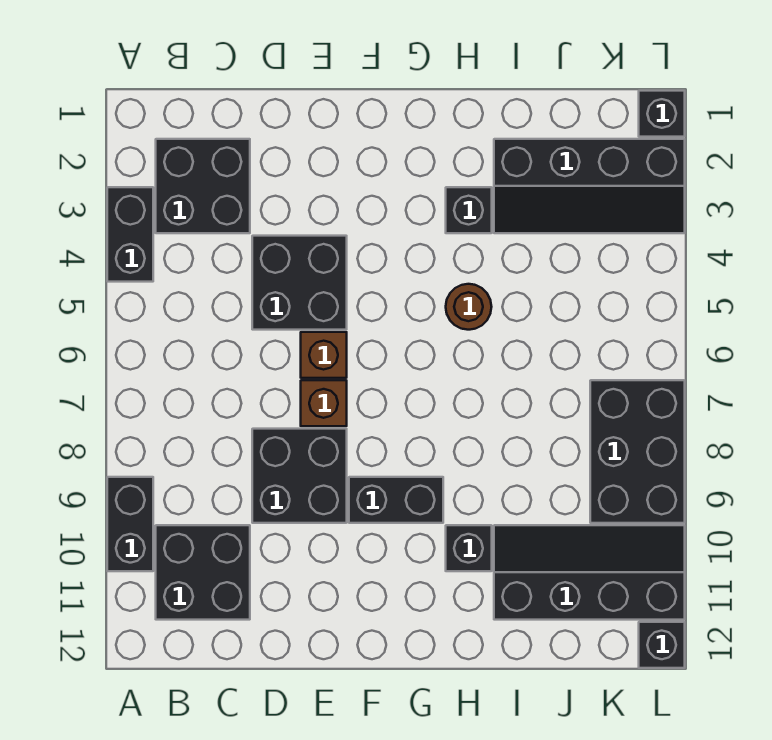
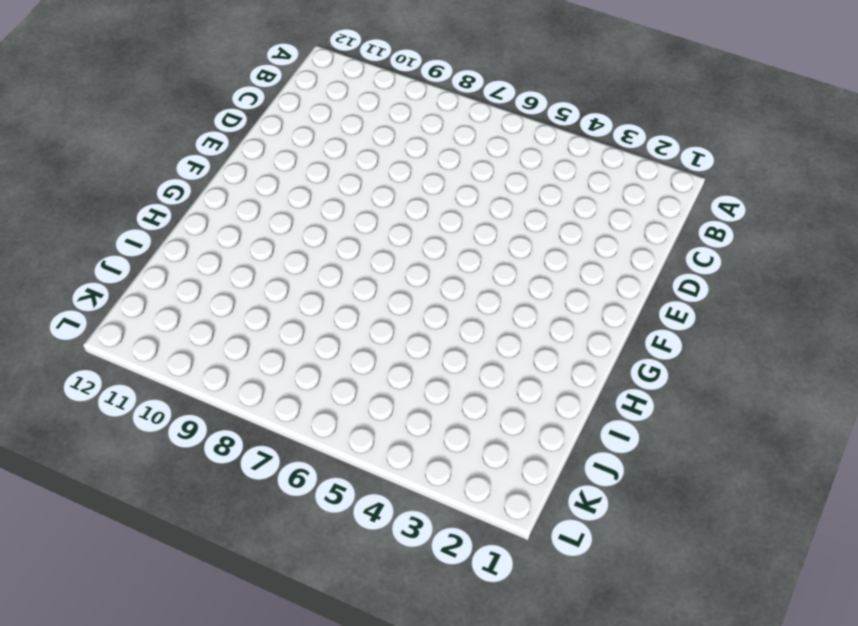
none -> black 1x2 brick [107,187,153,282]
none -> black 1x2 brick [107,477,153,571]
none -> black 2x2 brick [156,139,250,233]

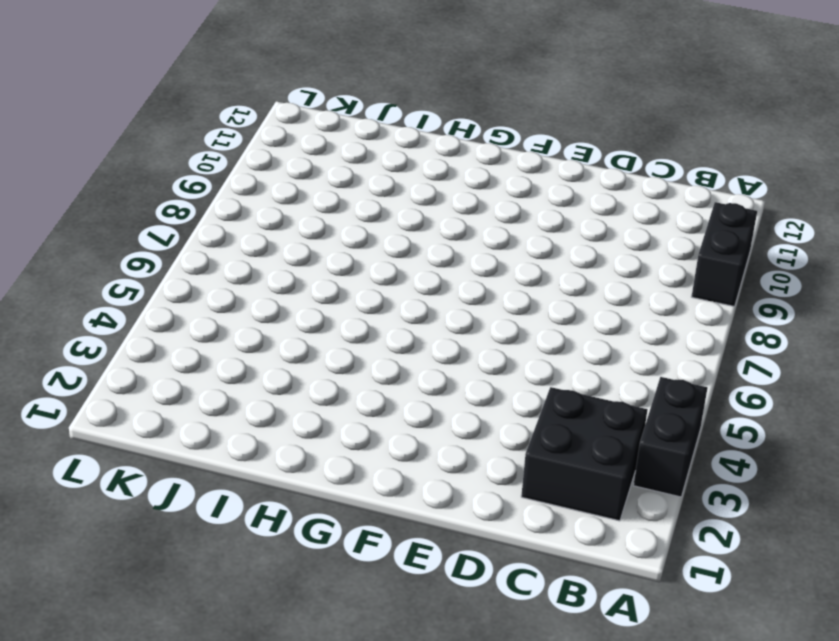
none -> black 2x2 brick [156,525,250,620]
none -> black 2x2 brick [252,236,347,330]
none -> black 2x2 brick [252,429,347,523]

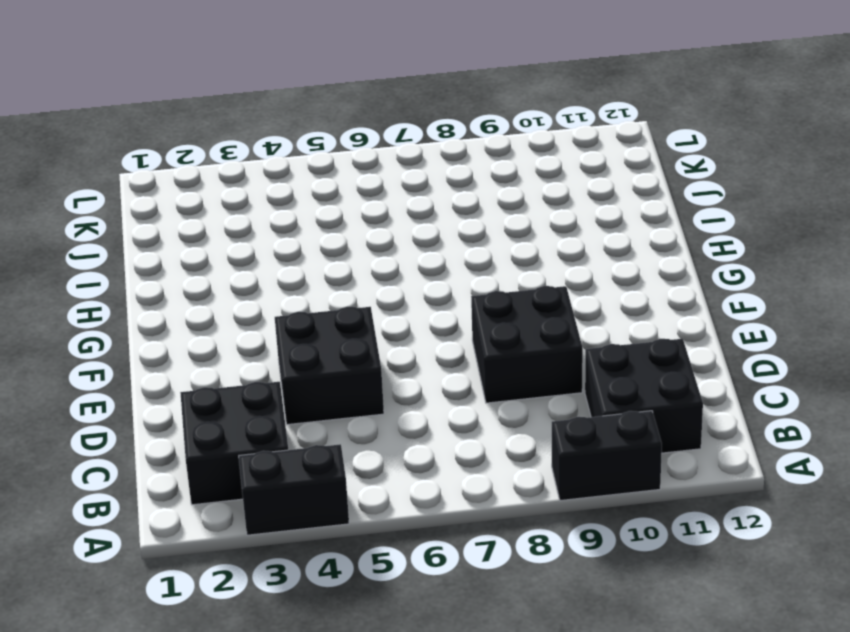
none -> brown 1x1 brick [301,332,347,378]
none -> brown 1x1 brick [301,380,347,426]
none -> black 1x2 brick [349,477,443,523]

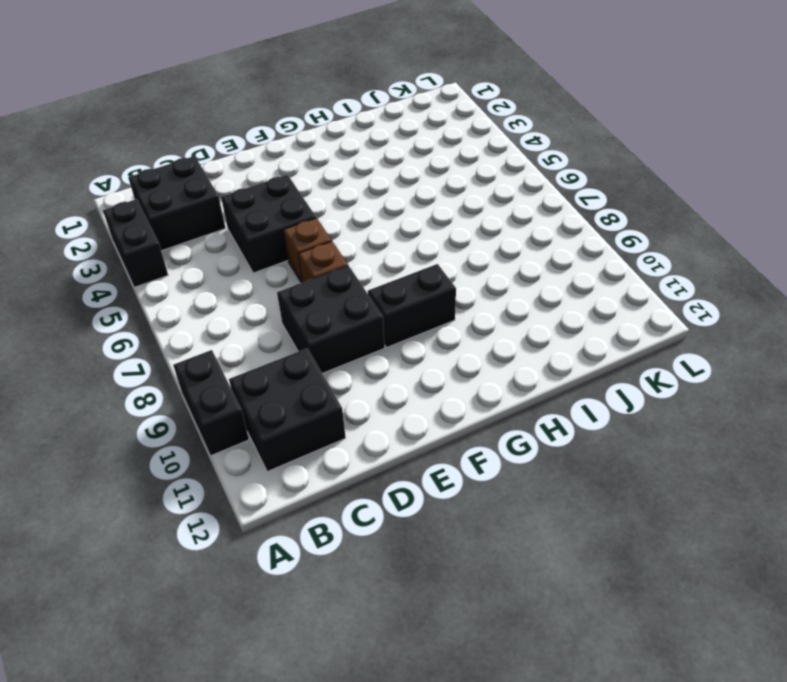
none -> black 1x1 brick [446,187,492,233]
none -> brown 1x1 round brick [446,284,492,330]
none -> black 1x1 brick [446,525,492,571]

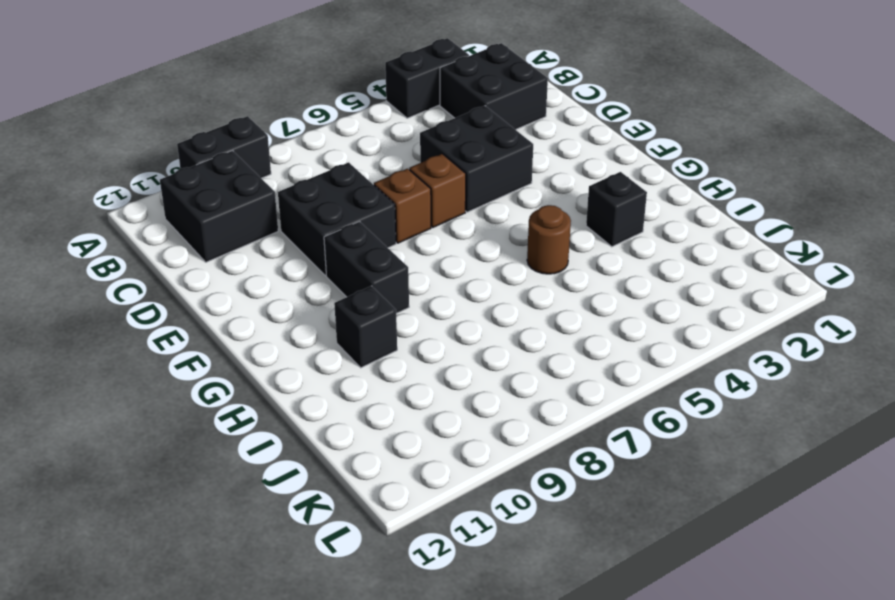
none -> black 2x4 slope [494,139,685,233]
none -> black 2x4 slope [494,525,685,620]
none -> black 2x3 brick [590,380,685,523]

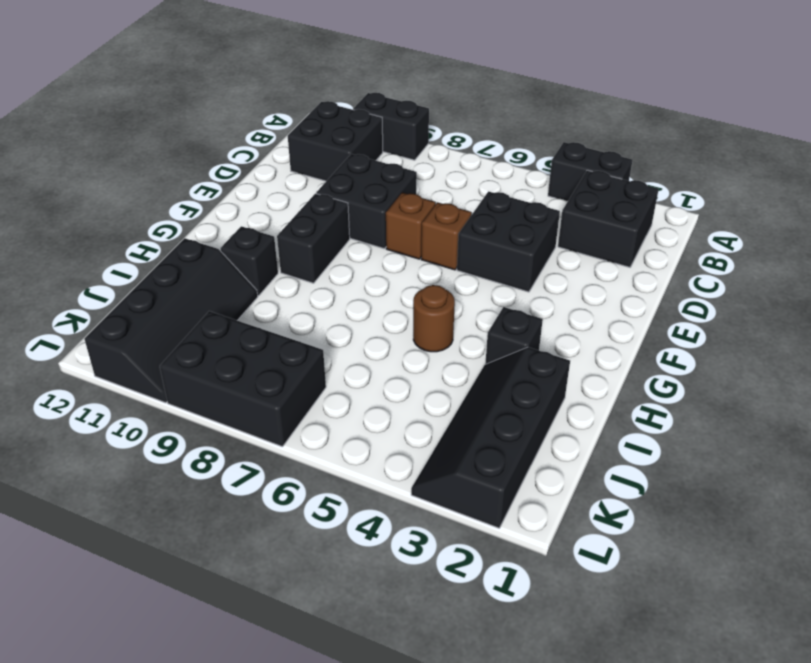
none -> black 1x1 brick [639,91,685,137]
none -> black 1x1 brick [639,622,685,668]

